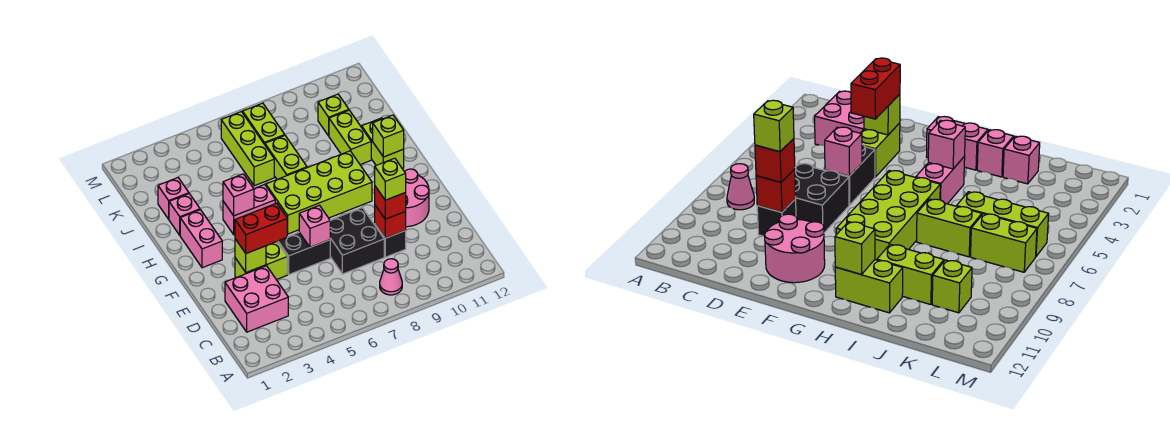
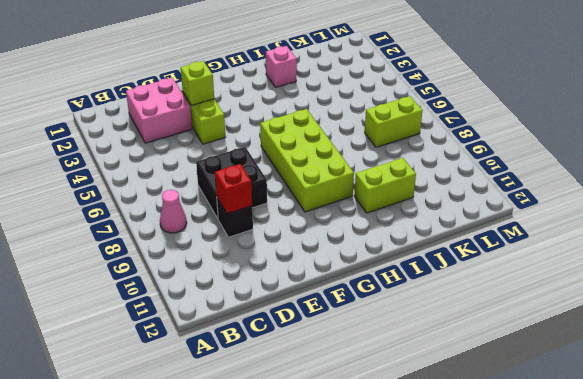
none -> black 1x2 brick [278,232,330,275]
none -> pink 2x2 round brick [405,169,429,227]
none -> pink 1x2 brick [180,210,222,268]

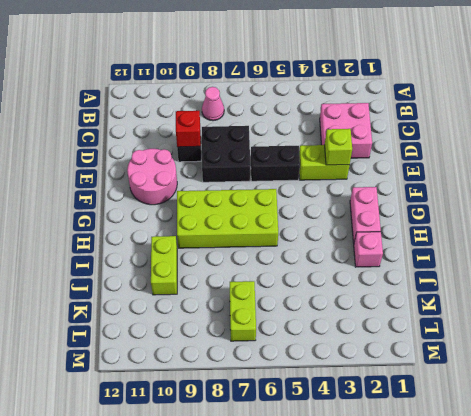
none -> pink 1x2 brick [223,184,275,235]
none -> lime 1x2 brick [362,118,404,169]
none -> lime 1x2 brick [265,136,307,179]

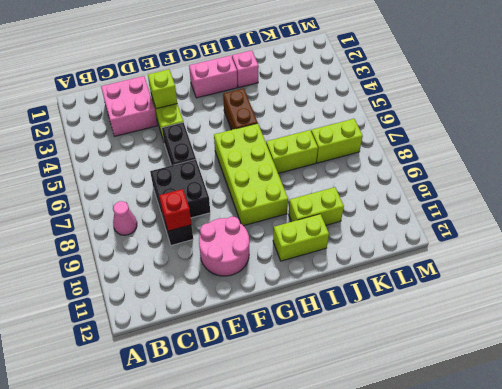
brown 1x2 brick [223,88,258,130] -> pink 1x2 brick [223,184,275,235]
none -> pink 1x1 brick [158,178,189,219]
none -> lime 1x3 brick [221,112,274,186]
none -> lime 1x1 brick [318,94,349,136]

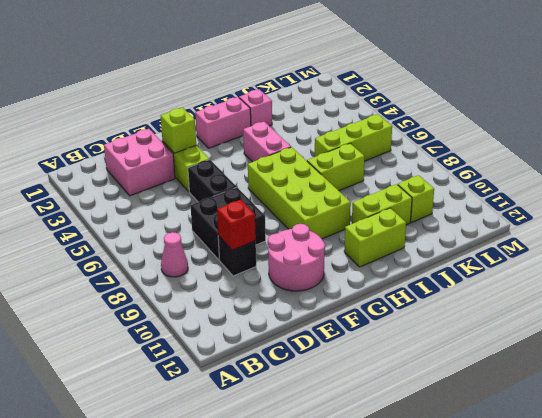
none -> pink 1x1 brick [158,178,189,219]
none -> lime 1x2 brick [243,103,285,145]
none -> pink 1x1 brick [299,205,330,247]

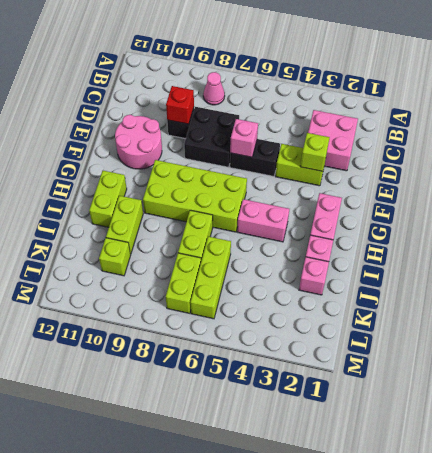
none -> pink 1x1 brick [223,174,254,216]
none -> lime 1x1 brick [373,115,404,157]
none -> red 1x1 brick [375,186,406,219]

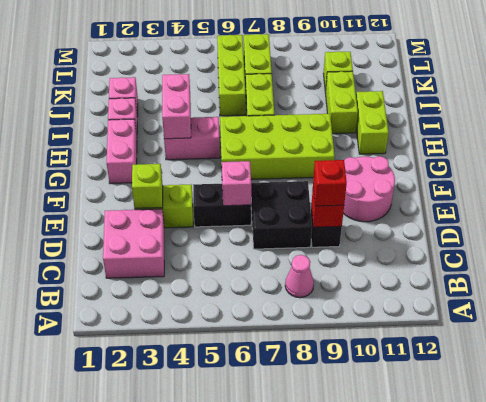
pink 1x2 brick [162,74,191,139] -> pink 1x1 brick [223,174,254,216]
none -> lime 1x1 brick [373,115,404,157]
none -> red 1x2 brick [235,203,287,253]
none -> lime 1x1 brick [375,158,406,200]

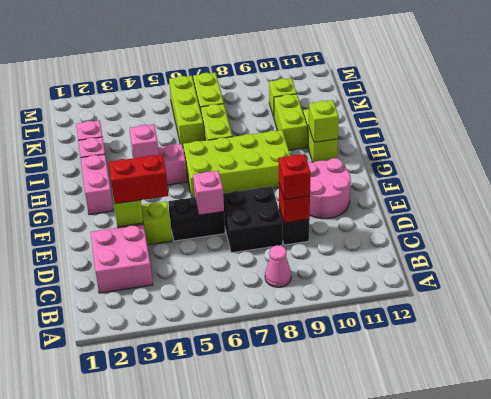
none -> lime 1x1 brick [375,158,406,200]

